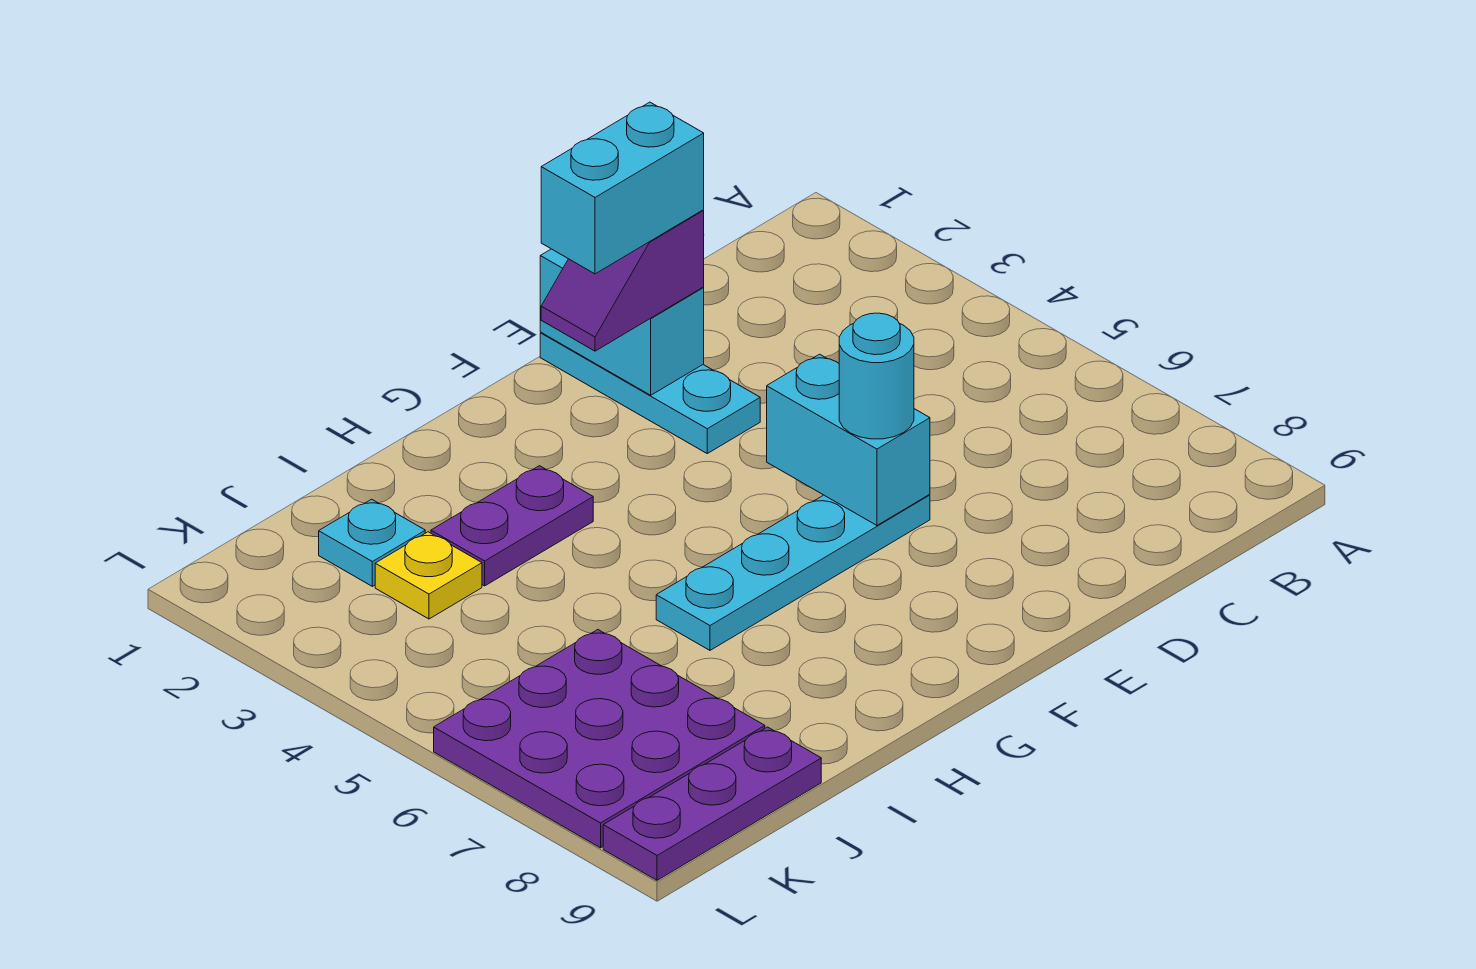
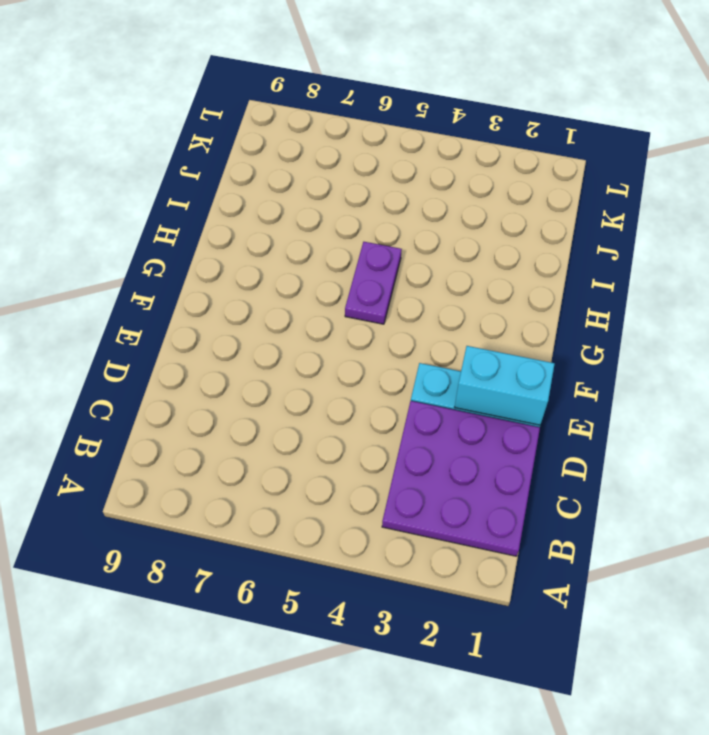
purple 3x3 plate [382,401,540,556] -> purple 3x3 plate moved to [434,630,765,848]
purple 1x2 plate [345,242,402,324] -> purple 1x2 plate moved to [431,466,593,586]
none -> cyan 1x4 plate [656,495,930,650]
none -> cyan 1x1 plate [319,499,425,586]
none -> yellow 1x1 plate [375,532,482,619]

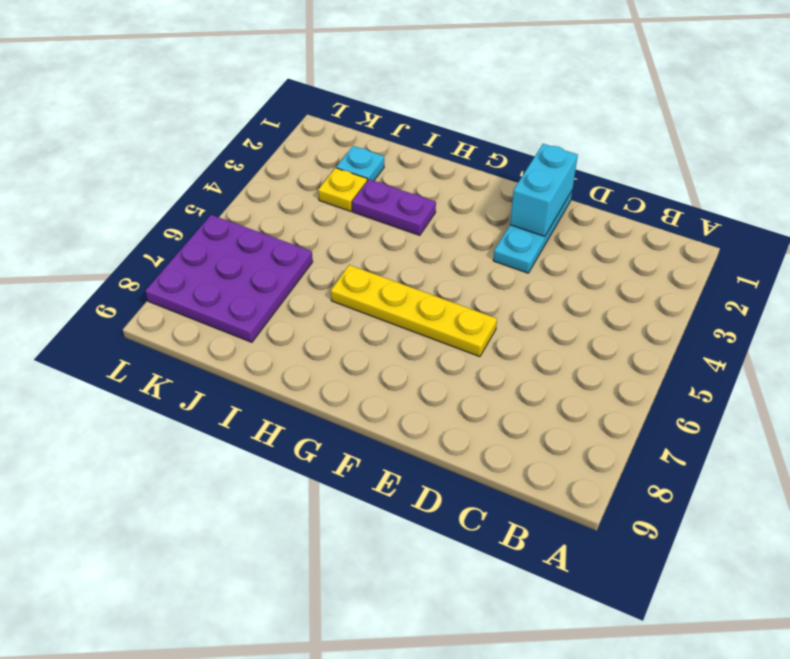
yellow 1x4 plate [331,265,497,357] -> cyan 1x4 plate [656,495,930,650]
none -> purple 1x3 plate [603,727,821,880]
none -> cyan 1x2 brick [767,354,930,525]
none -> purple 1x2 slope [541,210,704,351]

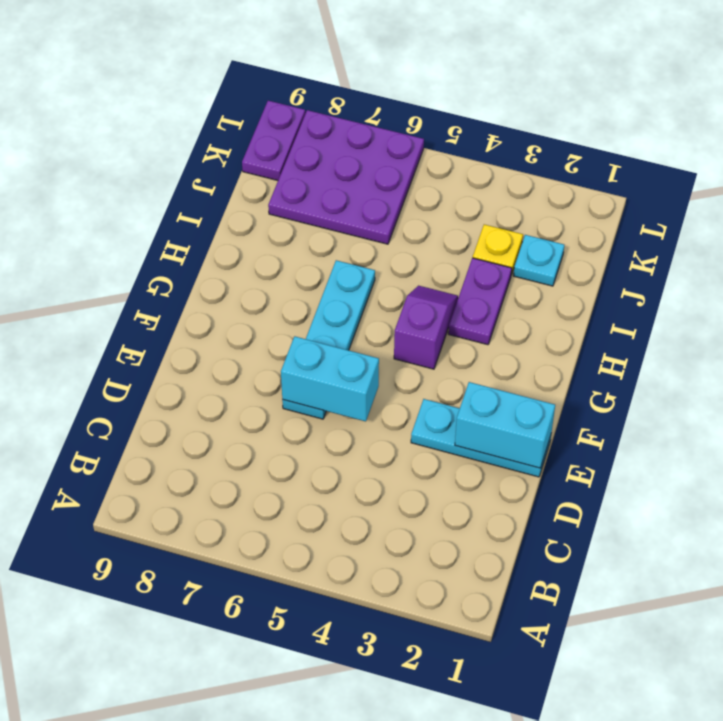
purple 1x2 slope [394,286,458,369] -> purple 1x2 slope moved to [541,210,704,351]
purple 1x2 plate [242,101,305,181] -> purple 1x3 plate [603,727,821,880]
none -> cyan 1x1 round brick [839,313,914,439]
none -> cyan 1x2 brick [541,102,704,274]

